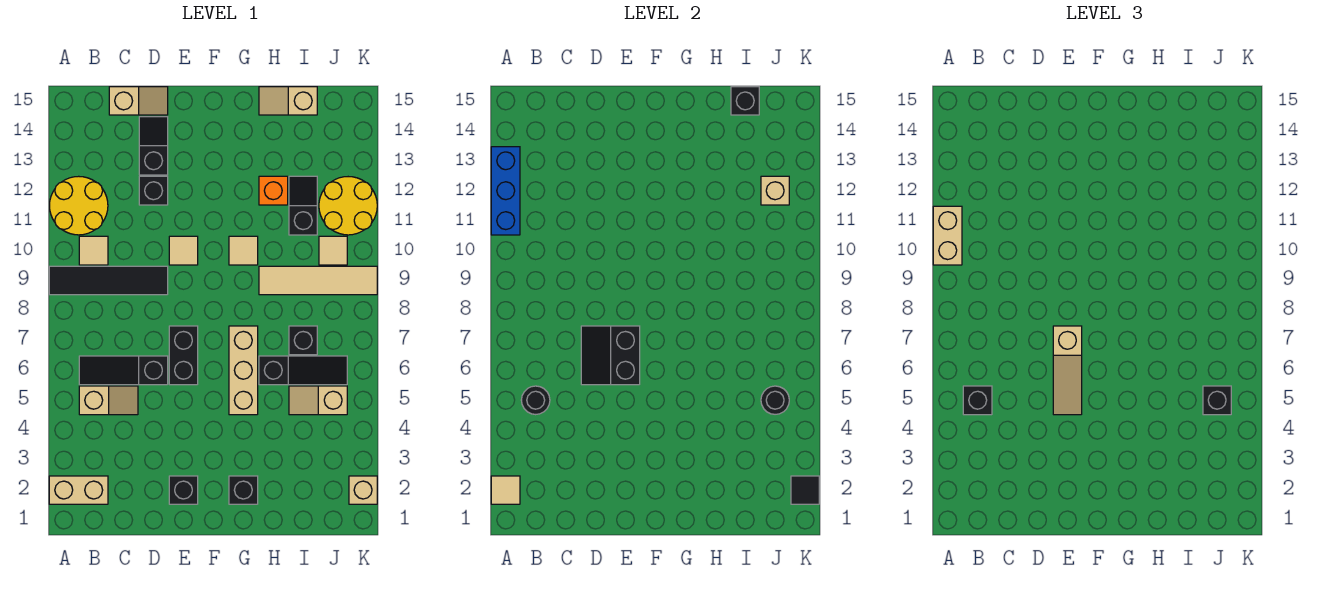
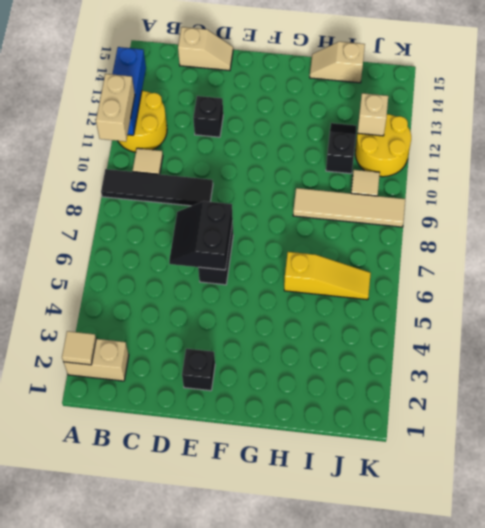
yellow 1x3 slope [284,252,371,300] -> black 1x3 slope [259,356,347,385]
none -> tan 1x2 slope [79,386,138,415]
none -> black 1x3 slope [79,356,168,385]
none -> black 1x2 slope [139,117,168,175]
none -> tan 1x1 tile [169,236,198,265]

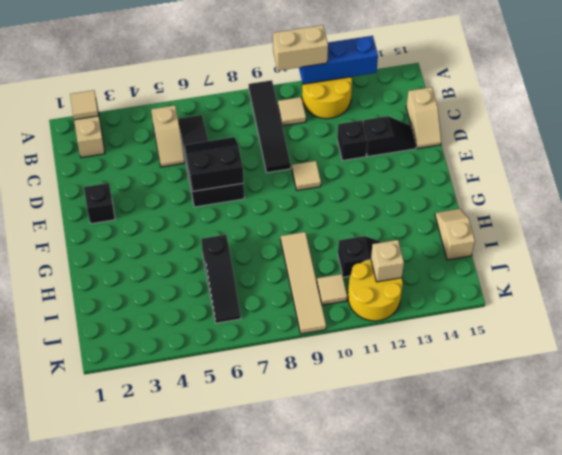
none -> black 1x1 brick [229,476,258,504]
none -> tan 1x3 brick [229,326,258,415]
none -> tan 1x1 tile [229,236,258,265]
none -> orange 1x1 brick [259,176,288,205]

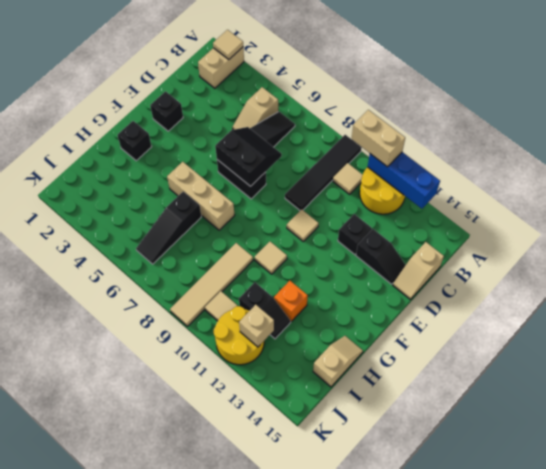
none -> tan 1x2 slope [289,386,347,415]
none -> black 1x1 brick [289,326,317,355]
none -> tan 1x1 brick [349,476,377,504]
none -> black 1x1 round brick [521,386,550,415]

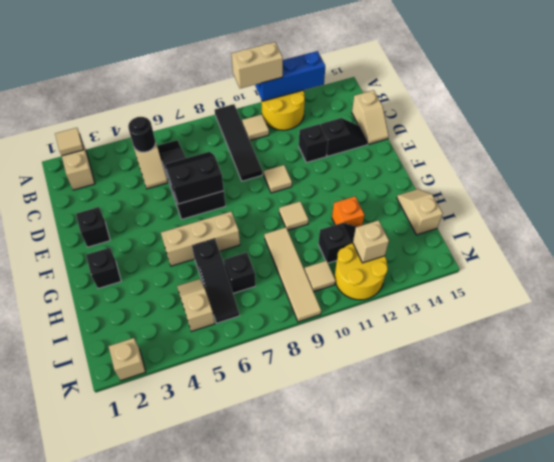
none -> black 1x1 brick [731,87,759,115]
none -> black 1x1 round brick [761,386,789,414]
none -> black 1x1 tile [791,476,819,504]
none -> black 1x1 brick [963,386,992,415]

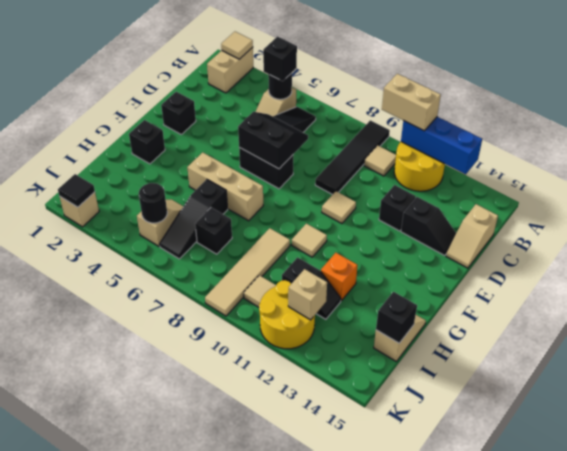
none -> tan 1x3 slope [1053,326,1082,415]
none -> black 1x1 brick [1203,386,1231,415]

